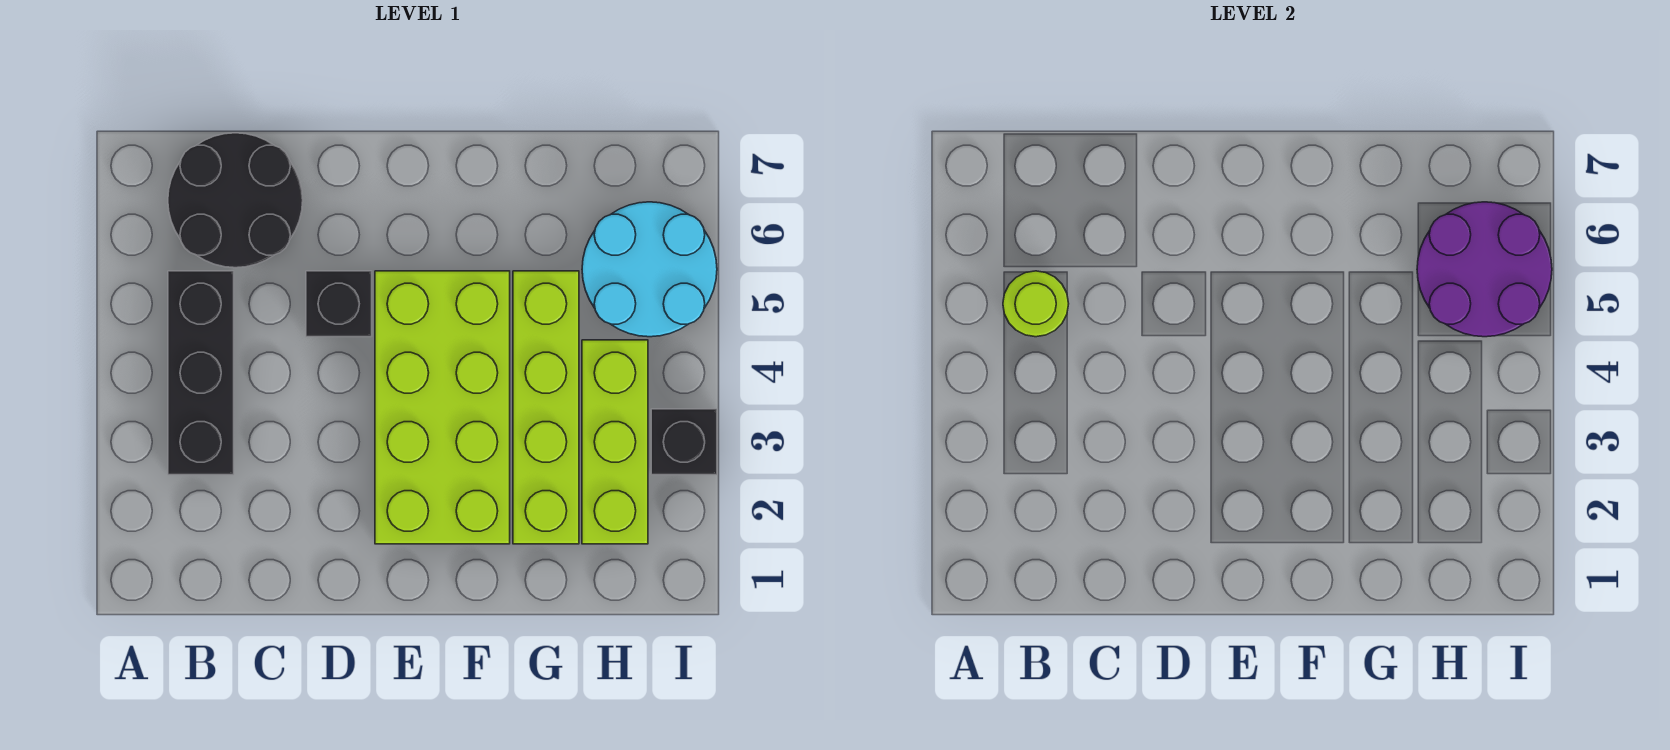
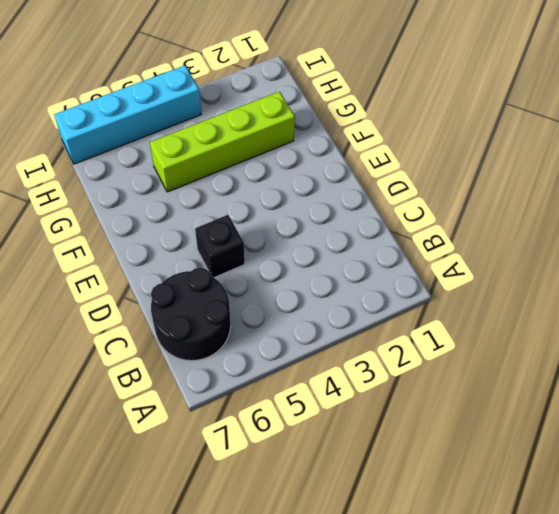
cyan 1x4 brick [54,66,201,164] -> cyan 2x2 round brick [582,202,717,337]
none -> black 1x3 brick [168,271,234,475]
none -> lime 2x4 brick [375,271,510,544]

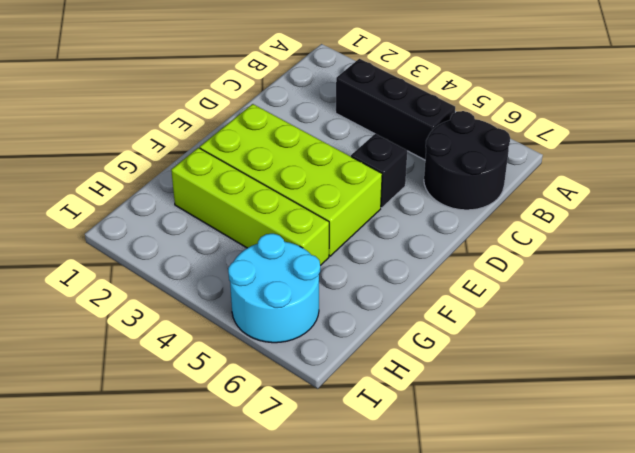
none -> lime 1x3 brick [582,340,648,544]
none -> black 1x1 brick [651,409,717,475]

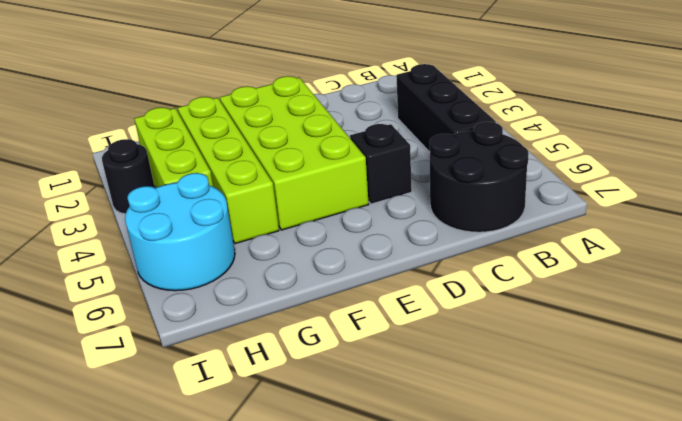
black 1x1 round brick [102,139,155,214] -> black 1x1 brick [651,409,717,475]
none -> lime 1x1 round brick [1003,271,1069,337]
none -> purple 2x2 round brick [1417,202,1552,337]

